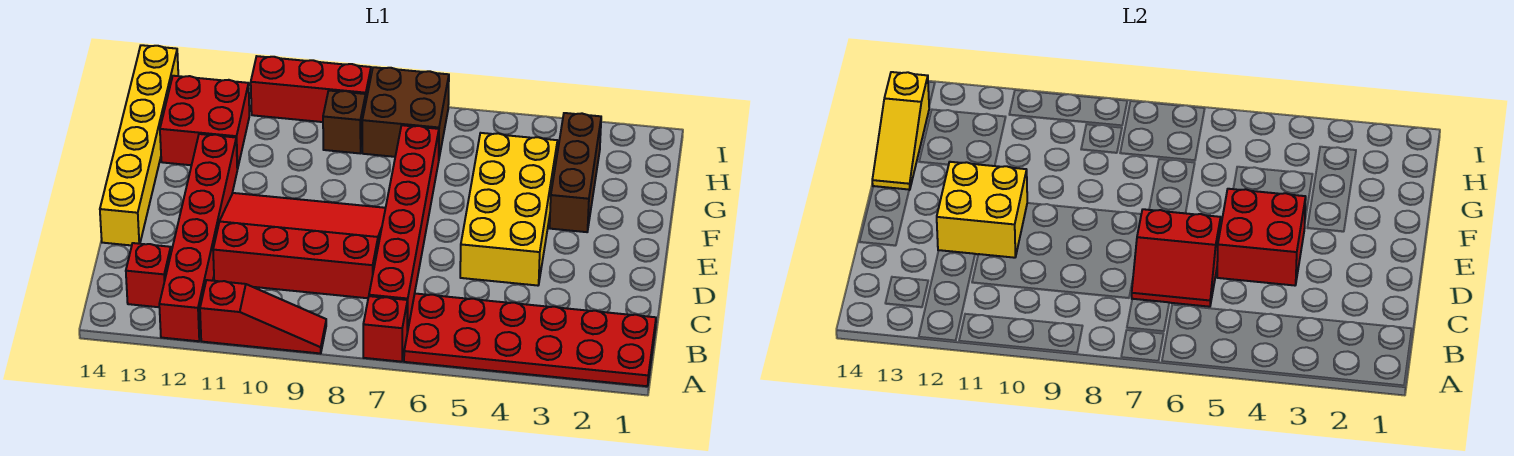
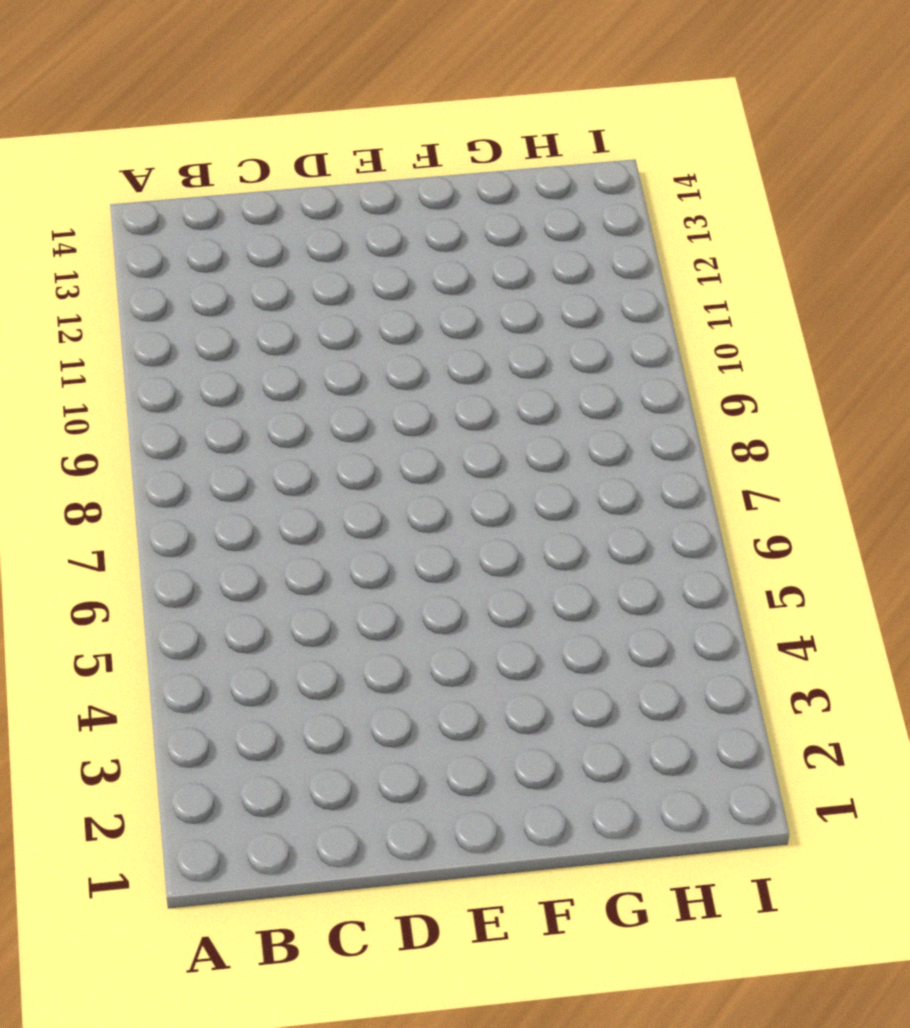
none -> red 2x6 plate [404,294,656,386]
none -> red 1x1 brick [363,296,408,362]
none -> red 1x3 slope [200,280,326,354]

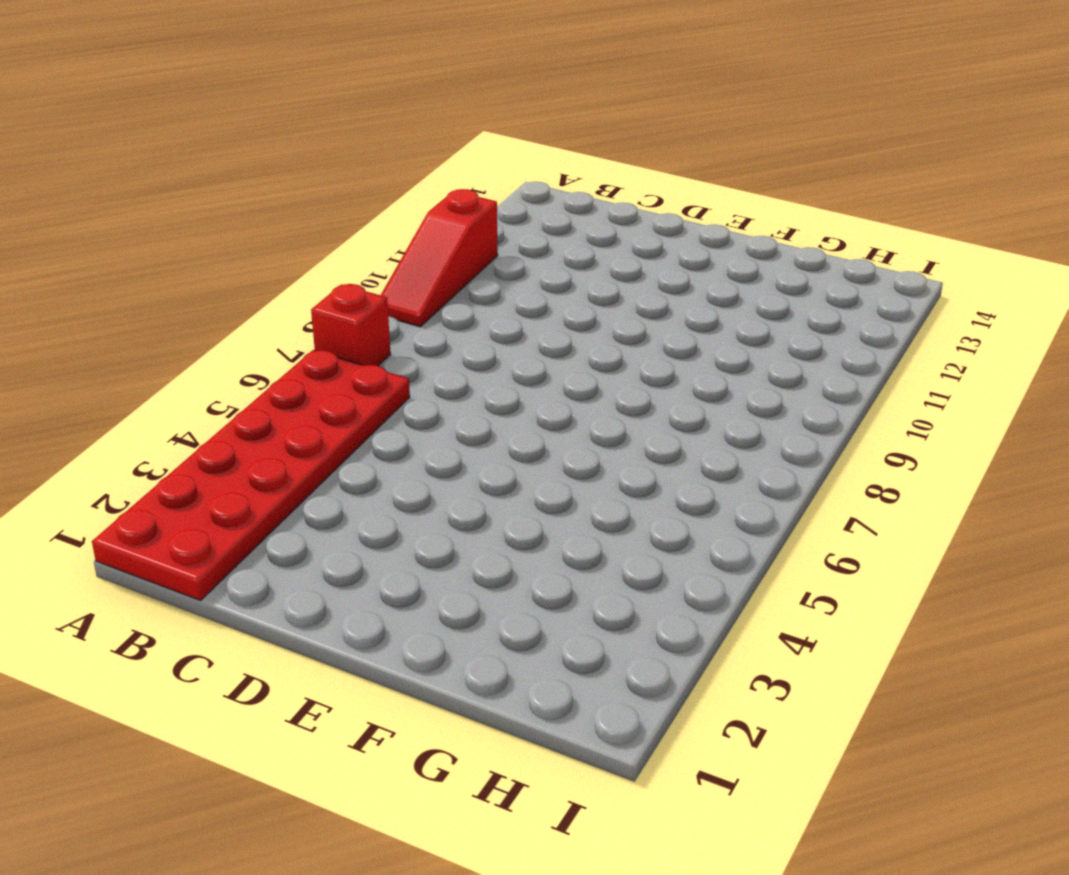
none -> red 1x6 brick [159,134,237,341]
none -> red 1x6 brick [369,125,439,332]
none -> red 1x1 brick [126,243,171,307]

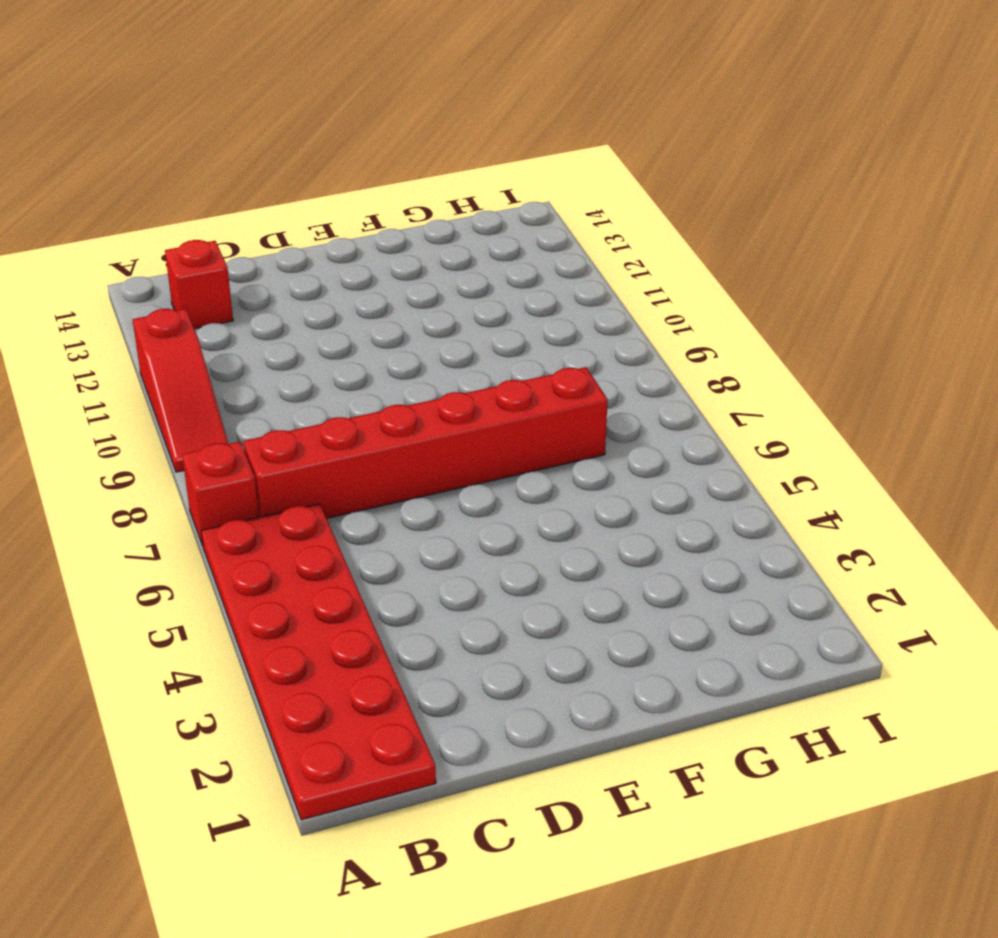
none -> red 1x6 brick [159,134,237,341]
none -> red 3x4 slope [213,193,385,298]
none -> yellow 2x4 brick [460,133,558,286]

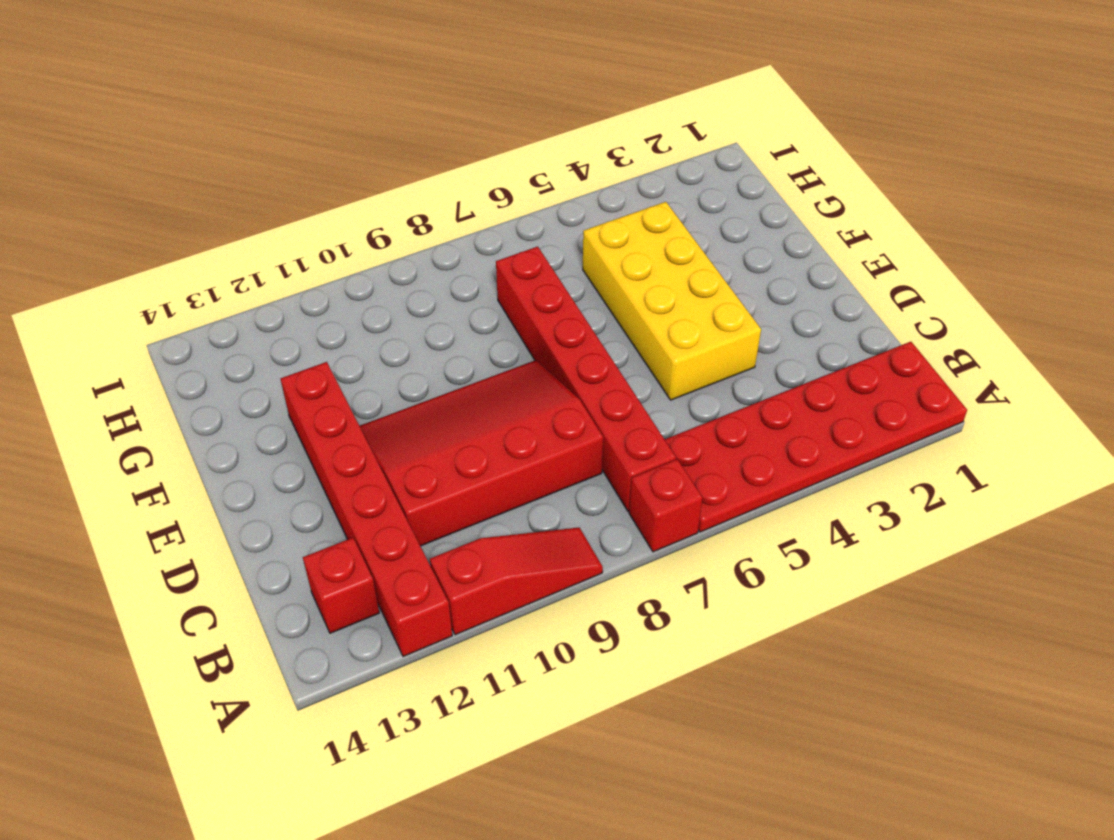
none -> yellow 1x6 brick [100,45,178,245]
none -> brown 1x3 brick [550,113,601,232]
none -> red 2x2 brick [160,76,249,169]

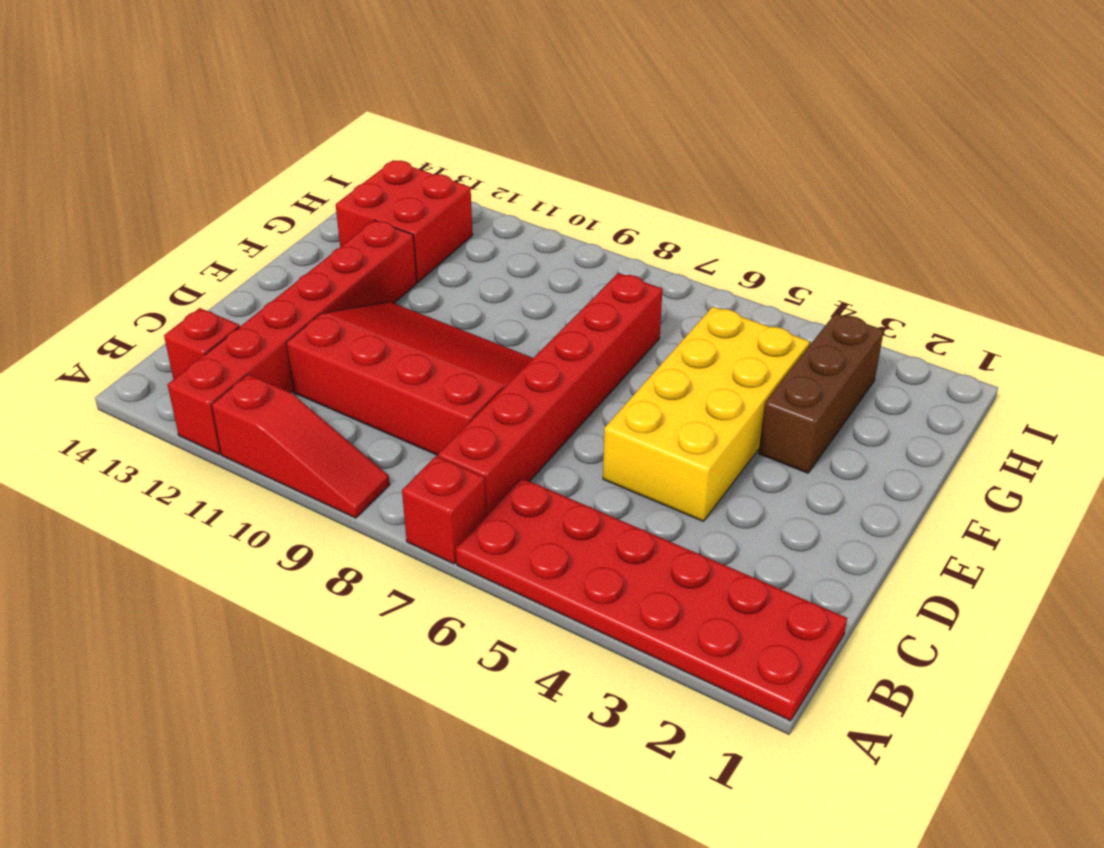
none -> yellow 1x6 brick [100,45,178,245]
none -> brown 2x2 brick [362,67,449,157]
none -> brown 1x1 brick [323,91,366,153]

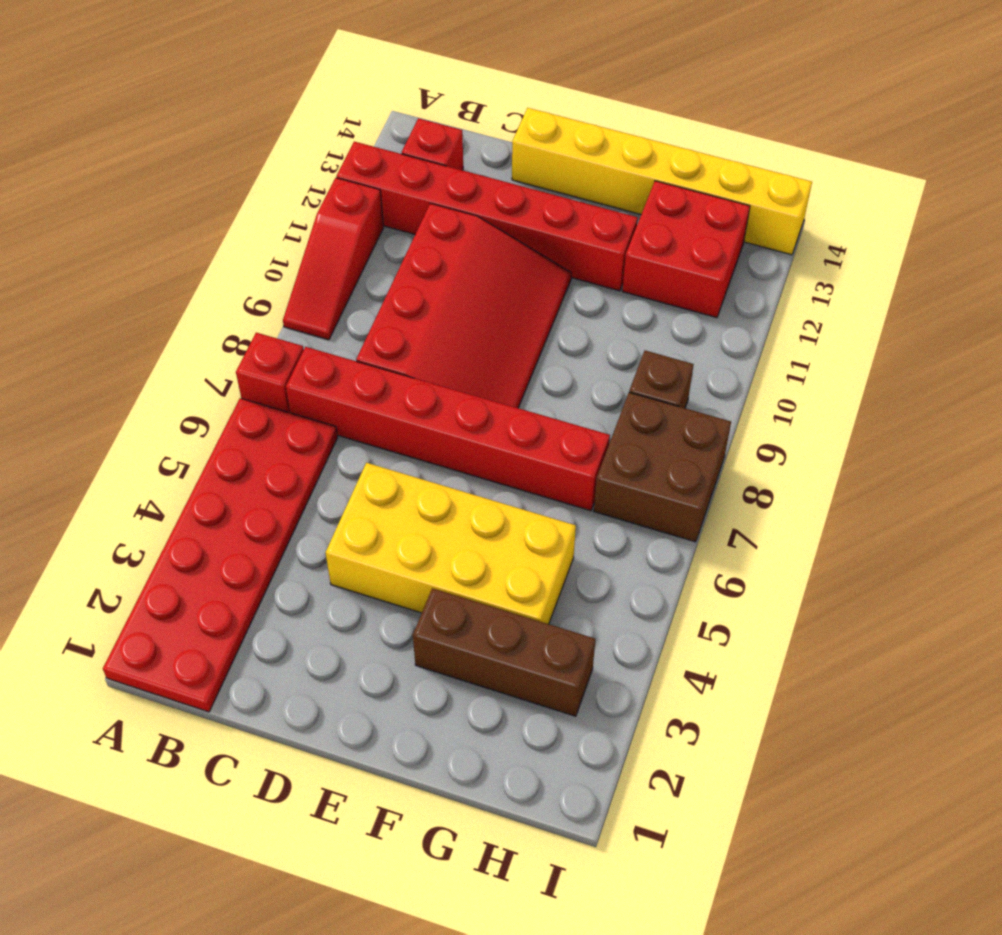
none -> red 1x3 brick [251,56,371,122]
none -> red 2x2 slope [1132,209,1221,307]
none -> red 2x2 brick [1217,189,1306,286]

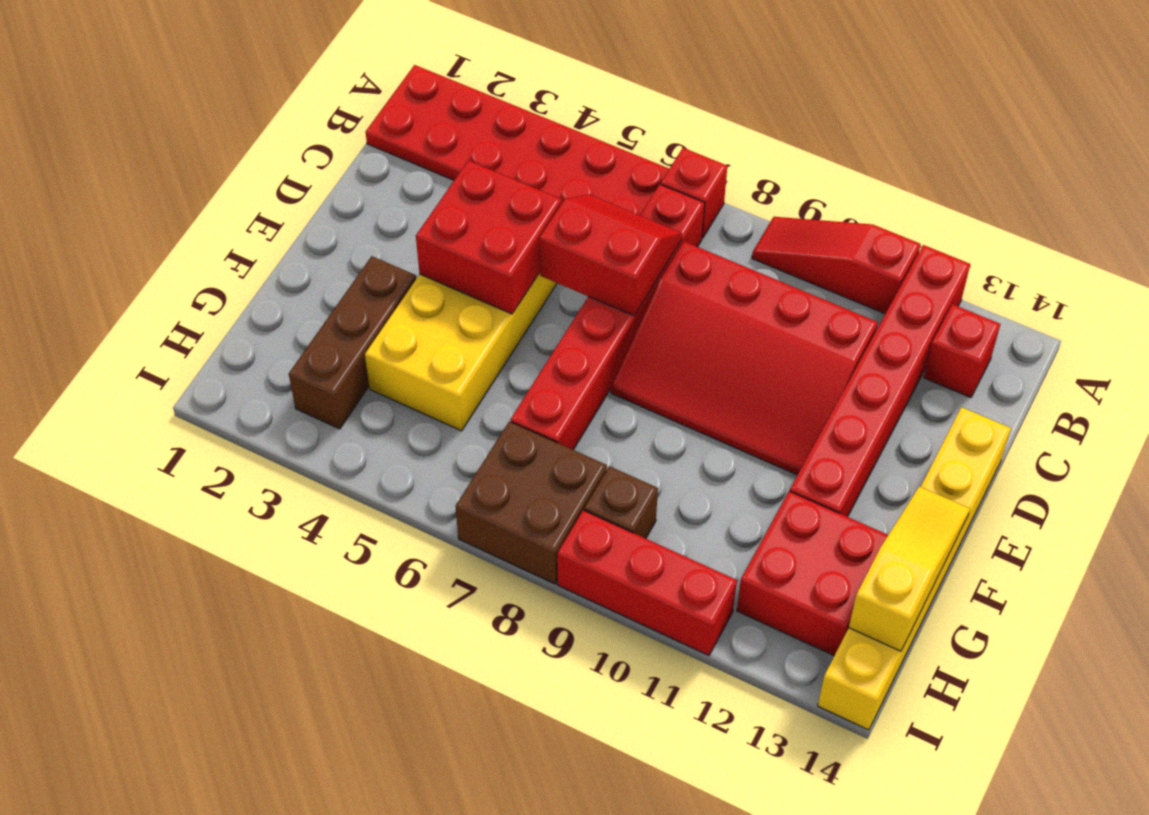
none -> yellow 2x2 brick [937,162,1027,258]

